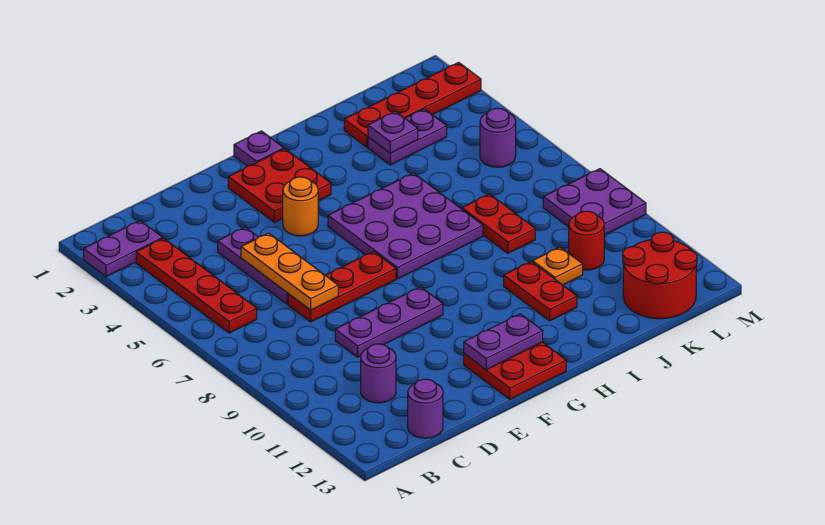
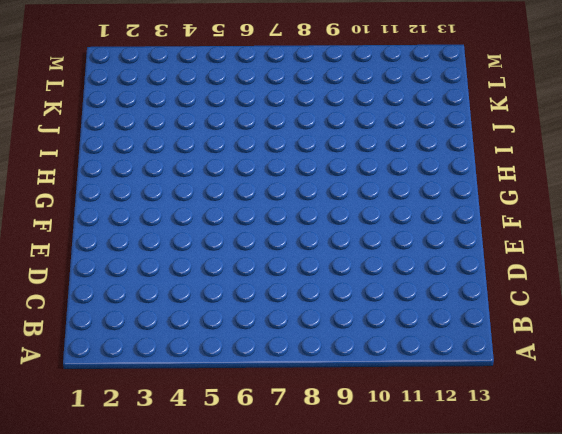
none -> purple 1x2 plate [84,221,163,277]
none -> red 1x4 plate [136,238,257,333]
none -> purple 1x1 round brick [361,344,396,403]

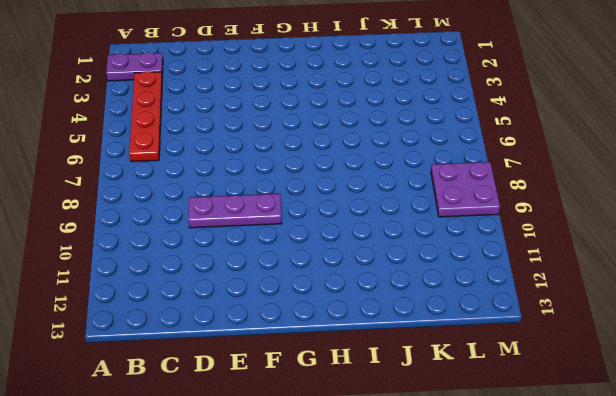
none -> purple 1x1 round brick [361,344,396,403]
none -> purple 1x1 round brick [408,379,443,438]
none -> purple 1x3 plate [218,227,288,304]

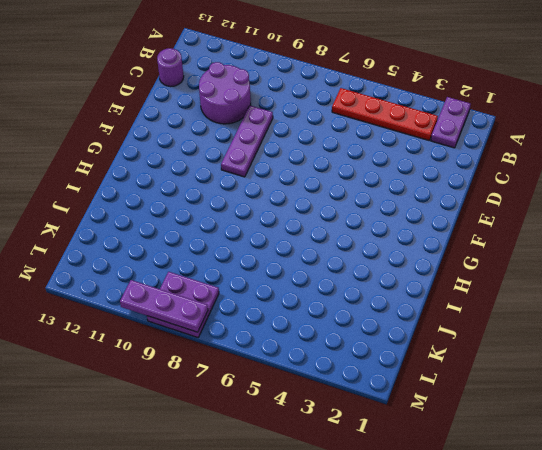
purple 2x2 round brick [199,62,251,124] -> purple 1x1 round brick [361,344,396,403]
purple 1x3 plate [120,280,208,332] -> purple 1x3 plate moved to [218,227,288,304]
none -> red 1x3 plate [288,252,396,322]
none -> red 2x2 plate [228,149,331,222]
none -> orange 1x1 round brick [283,177,318,236]

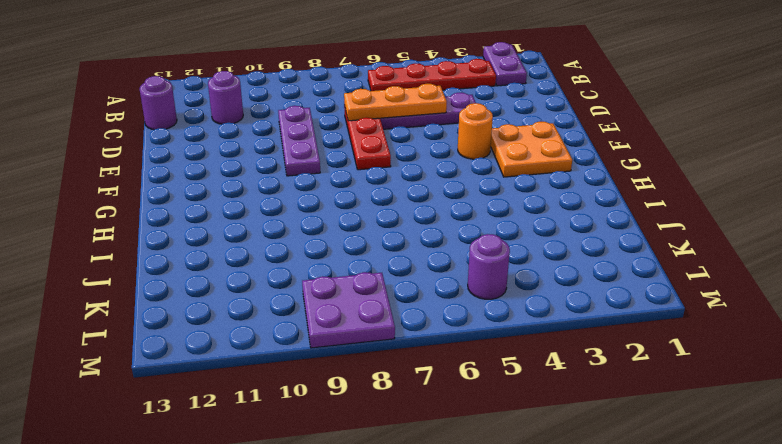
orange 2x2 plate [491,122,572,177] -> red 2x2 plate [228,149,331,222]
none -> red 2x2 plate [464,342,566,399]
none -> purple 1x1 plate [234,131,284,166]
none -> purple 3x3 plate [328,173,483,279]

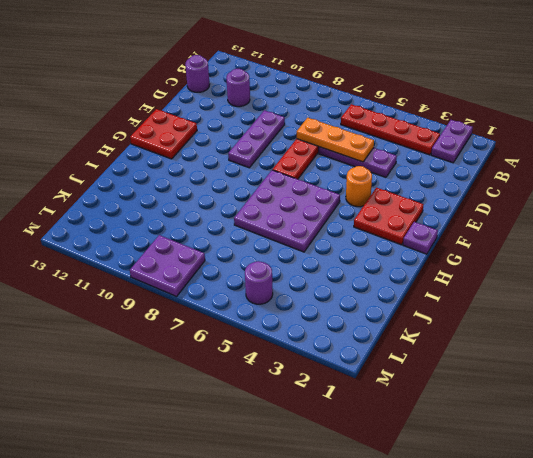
none -> red 1x2 plate [504,262,577,321]
none -> red 1x4 plate [344,62,481,147]
none -> purple 1x2 plate [368,109,447,165]

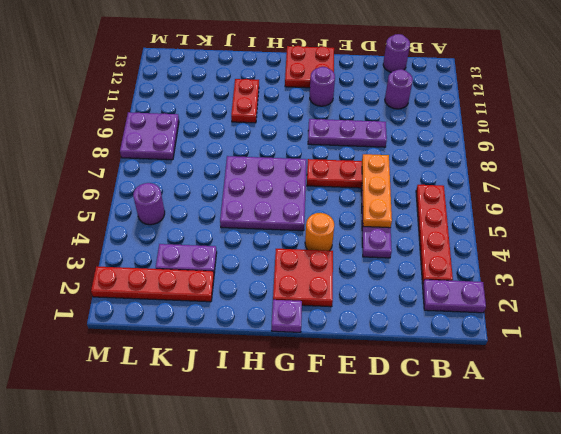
purple 1x1 round brick [310,67,335,106] -> none
none -> red 1x2 plate [462,194,535,253]
none -> orange 1x1 plate [533,247,583,285]
none -> red 1x1 round brick [569,211,604,270]

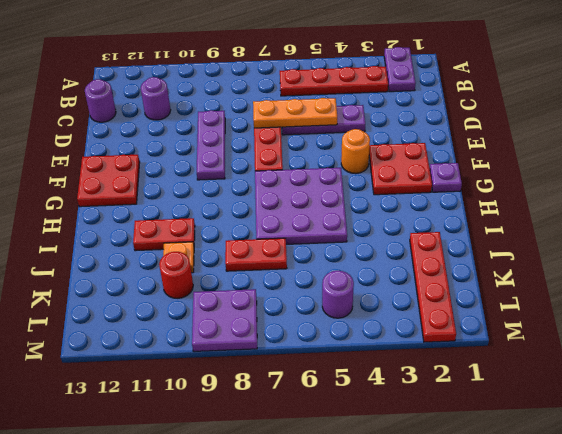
none -> purple 1x2 plate [368,109,447,165]
none -> red 2x2 round brick [623,232,697,319]
none -> purple 1x2 plate [464,314,543,370]

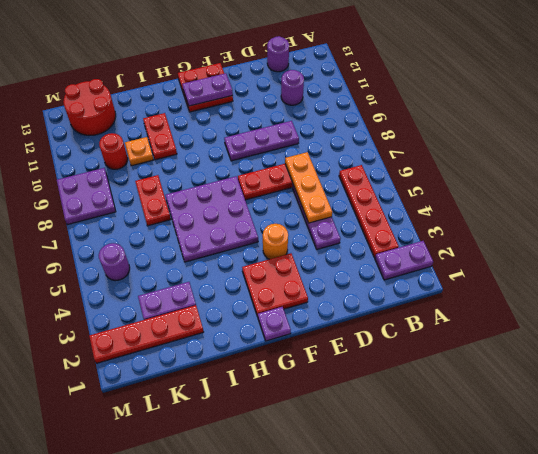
none -> purple 1x1 plate [368,111,418,153]

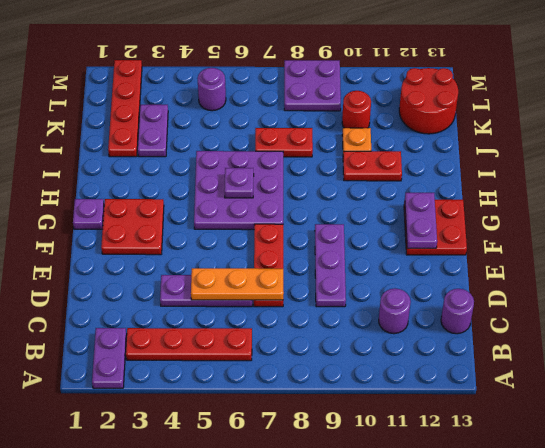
purple 1x1 plate [224,168,254,198] -> purple 1x1 plate moved to [368,111,418,153]
none -> orange 1x1 round brick [283,177,318,236]

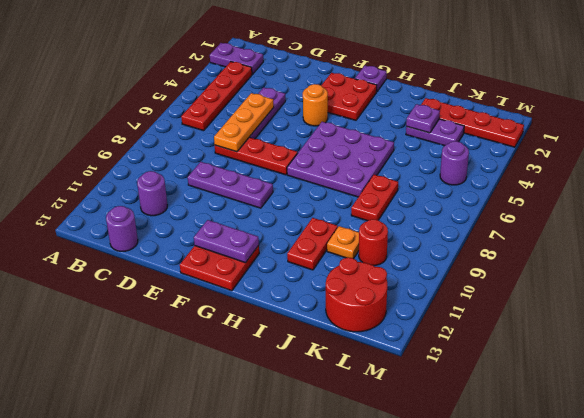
none -> purple 2x2 plate [543,169,646,235]

